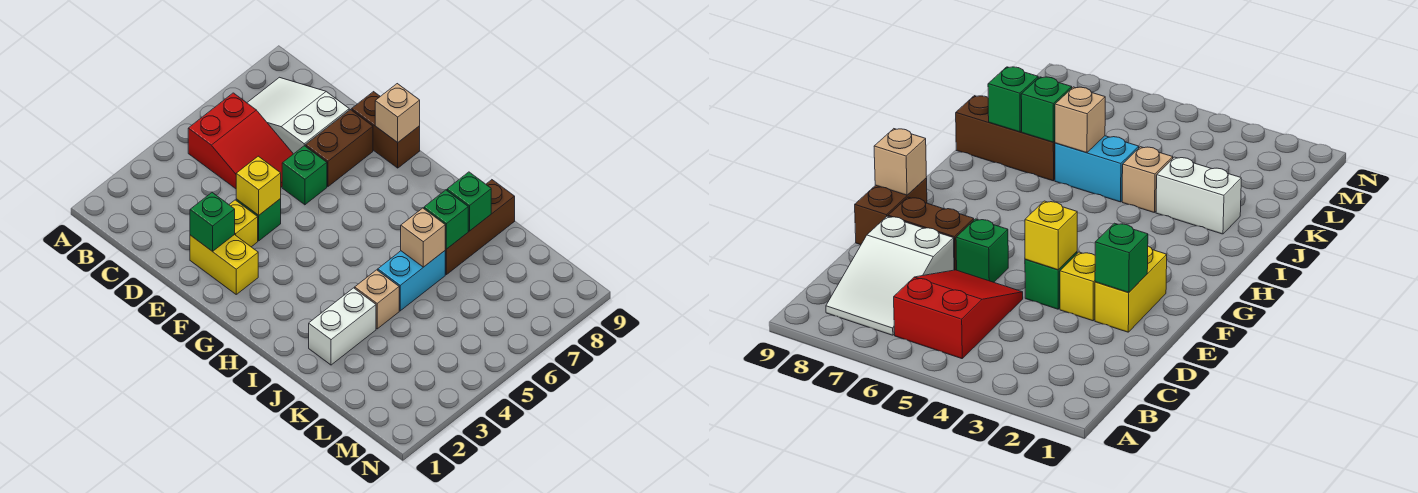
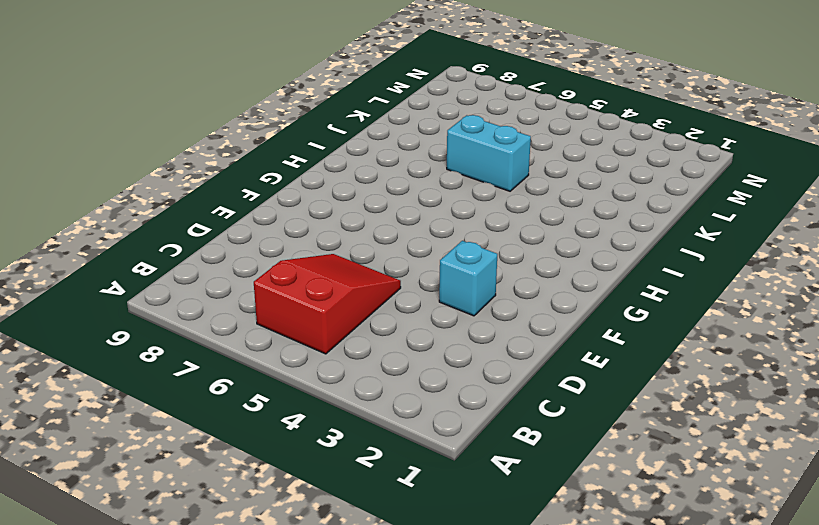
cyan 1x1 brick [439,241,497,316] -> yellow 1x1 brick [229,200,258,247]
none -> white 2x3 slope [247,77,349,154]
none -> yellow 1x2 brick [190,235,258,294]
none -> green 1x1 brick [236,199,281,241]

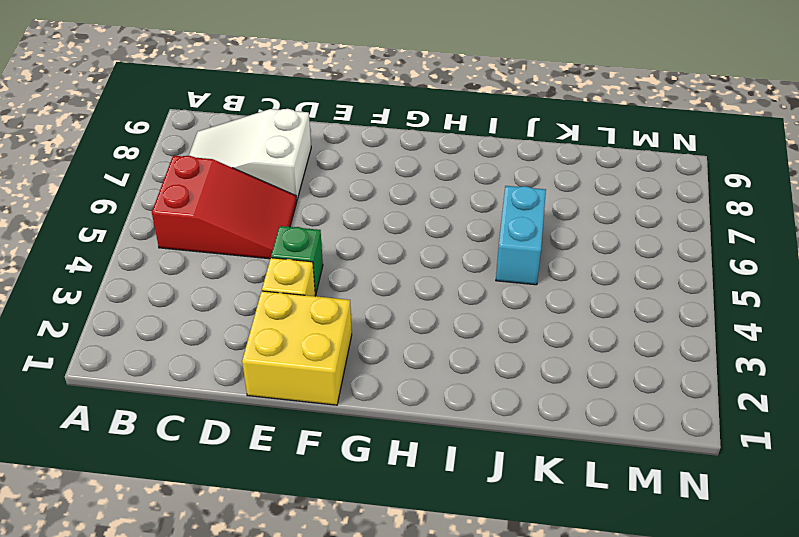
yellow 2x2 brick [242,291,352,405] -> yellow 1x2 brick [190,235,258,294]
none -> green 1x1 brick [282,146,327,205]
none -> brown 1x2 brick [305,110,373,187]
none -> brown 1x2 brick [352,92,420,168]

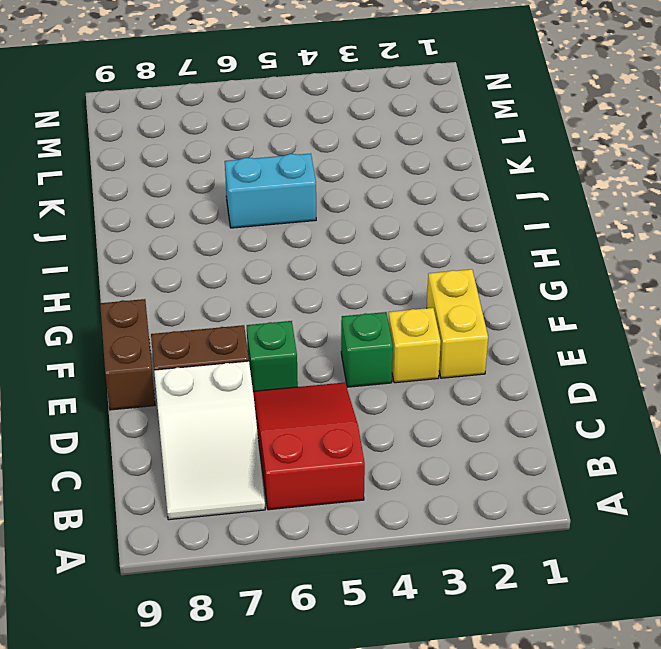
none -> white 1x2 brick [309,288,376,365]
none -> tan 1x1 brick [355,270,399,329]
none -> brown 1x3 brick [445,180,515,275]

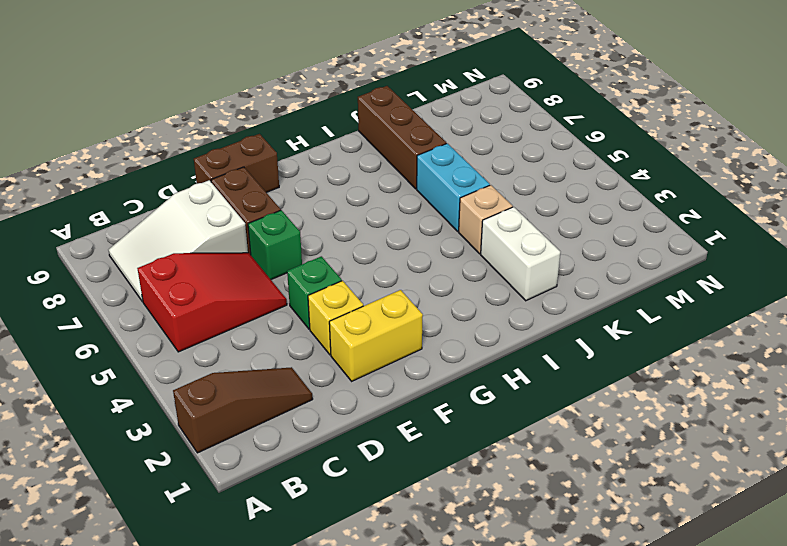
brown 1x3 slope [173,367,313,453] -> none
none -> green 1x1 brick [190,193,235,251]
none -> yellow 1x1 brick [236,156,281,215]
none -> tan 1x1 brick [375,84,420,142]

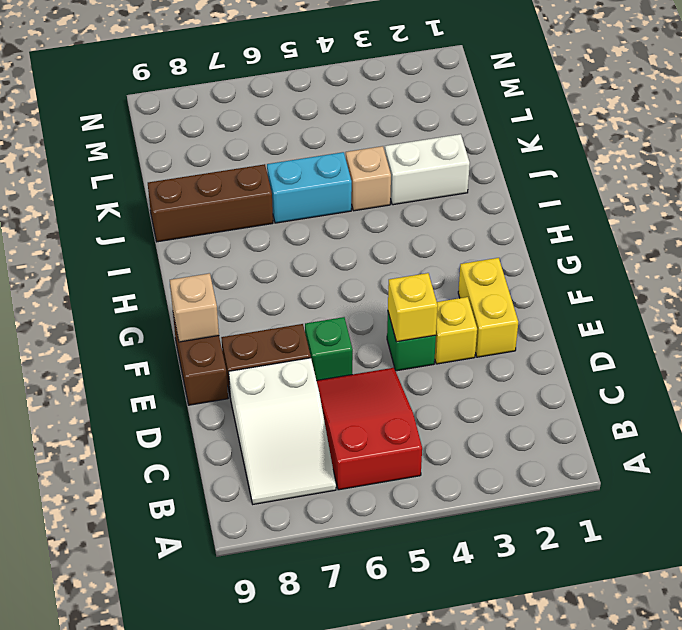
none -> green 1x1 brick [190,193,235,251]
none -> tan 1x1 brick [401,208,445,267]
none -> green 1x1 brick [424,190,468,249]

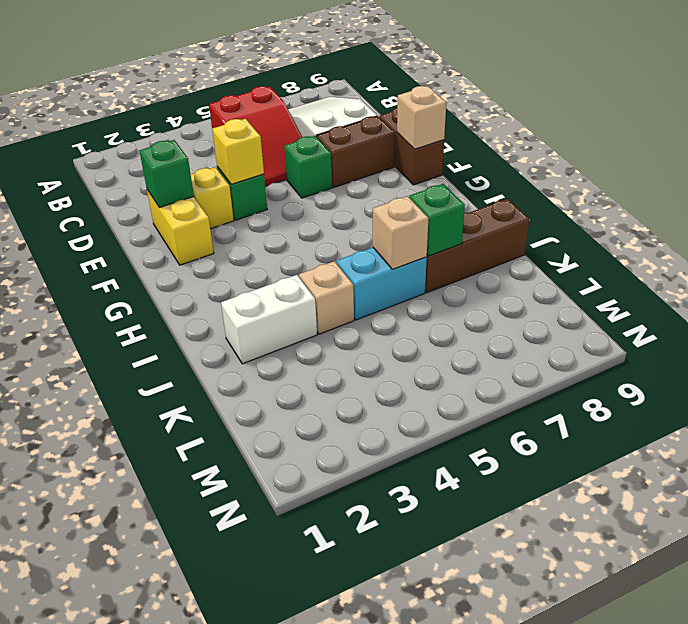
none -> green 1x1 brick [447,172,491,231]

